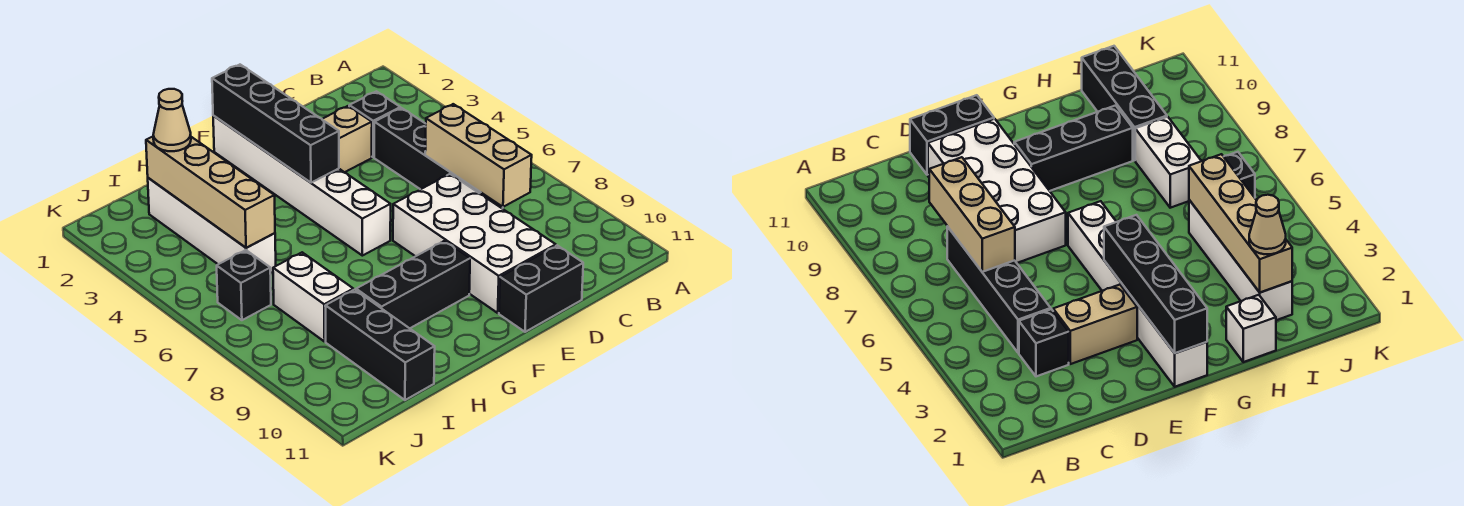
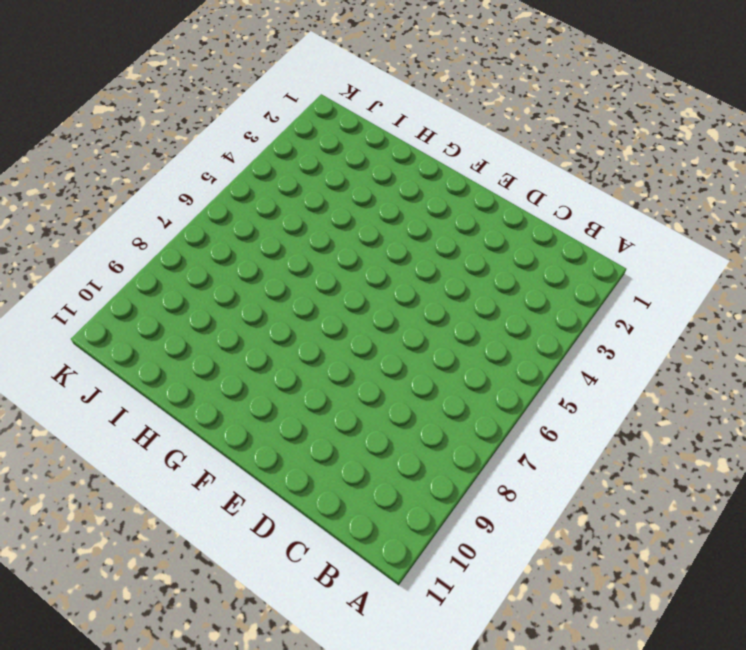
none -> black 1x1 brick [349,91,400,157]
none -> black 1x4 brick [374,108,503,209]
none -> tan 1x2 brick [322,106,372,172]

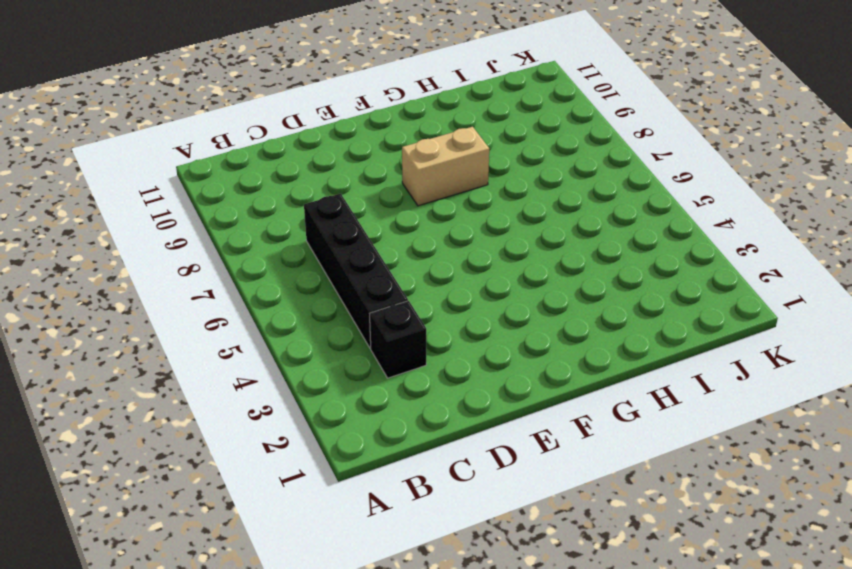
tan 1x2 brick [402,127,489,206] -> tan 1x2 brick moved to [322,106,372,172]
none -> white 2x4 brick [393,174,556,313]
none -> black 1x2 brick [499,245,583,332]
none -> white 1x6 brick [213,116,391,256]

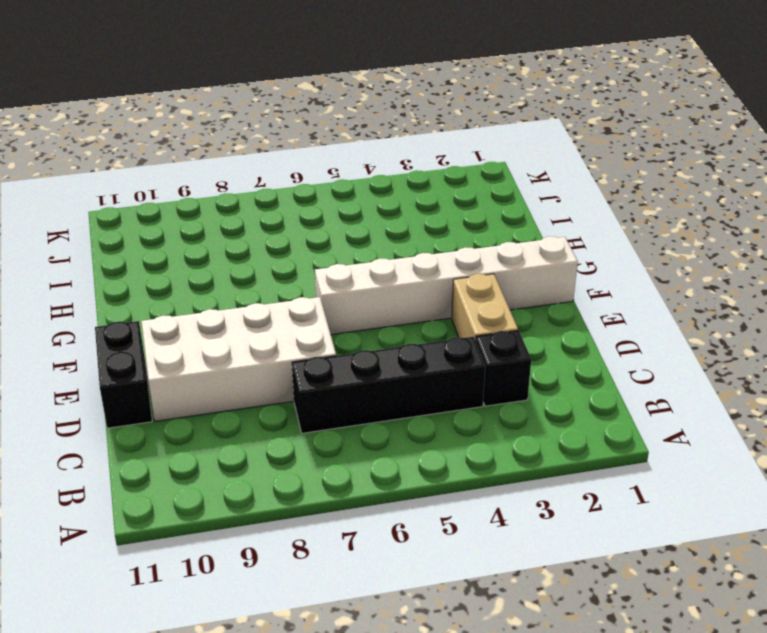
none -> black 1x3 brick [356,241,470,328]
none -> white 1x1 brick [1226,295,1276,362]
none -> white 1x4 brick [148,178,276,273]

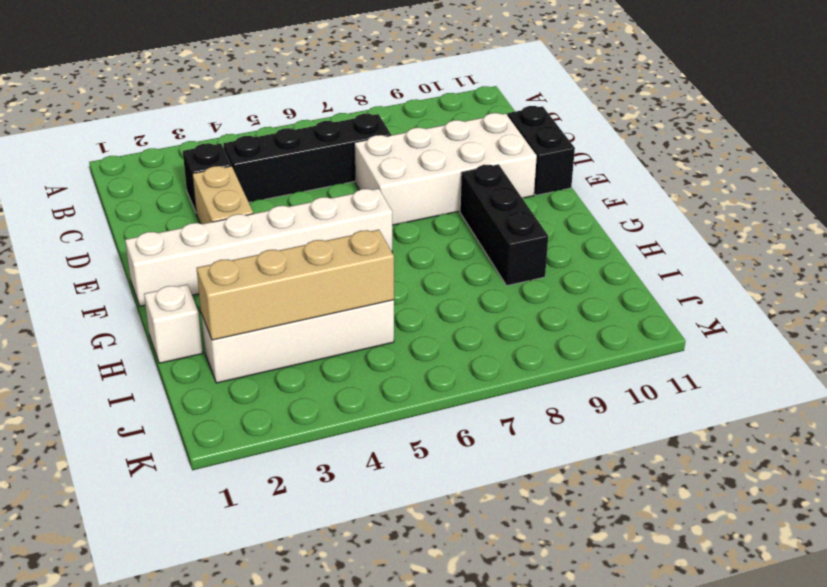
none -> white 1x2 brick [273,252,353,342]
none -> black 1x3 brick [325,290,435,400]
none -> black 1x1 brick [217,250,271,320]

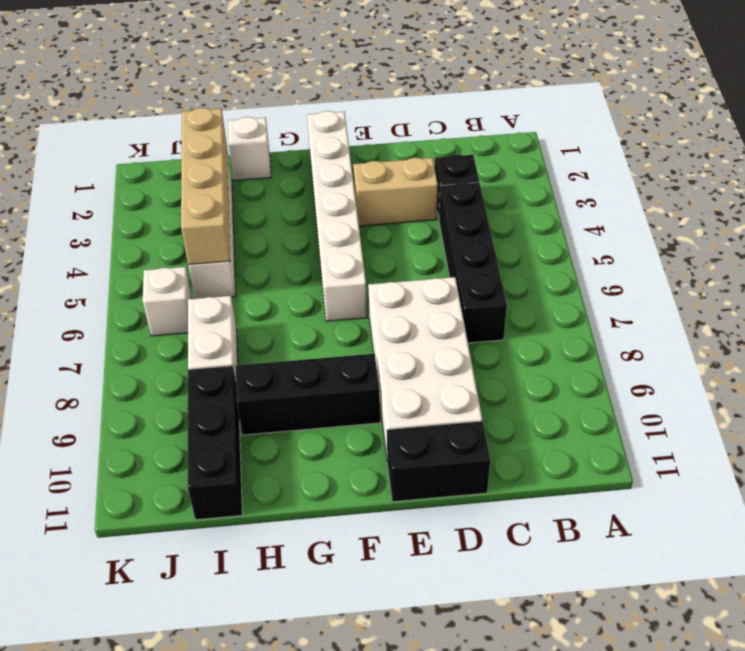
white 1x1 brick [143,267,192,336] -> black 1x1 brick [217,250,271,320]
none -> tan 1x3 brick [425,104,532,207]
none -> black 1x4 brick [212,65,339,183]
none -> tan 1x1 cone [153,89,191,151]

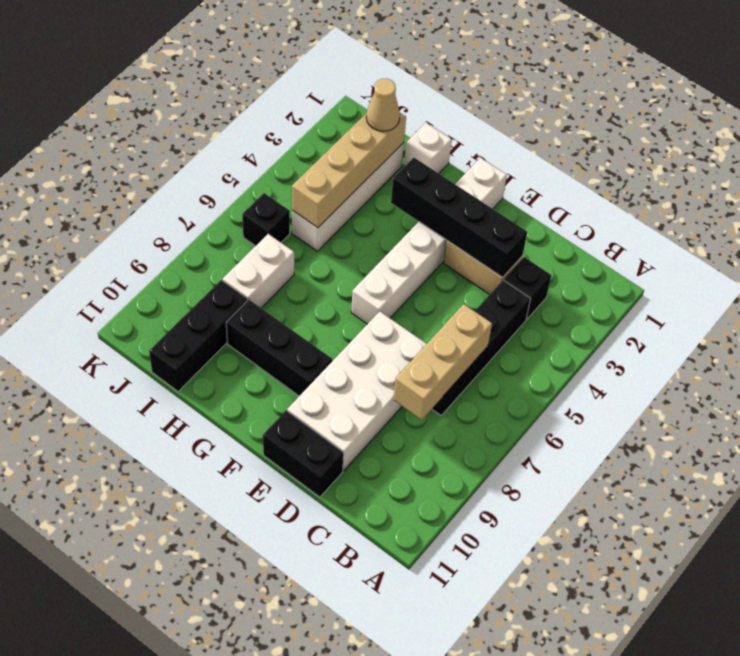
black 1x4 brick [391,158,527,277] -> black 1x4 brick turned to [212,65,339,183]

